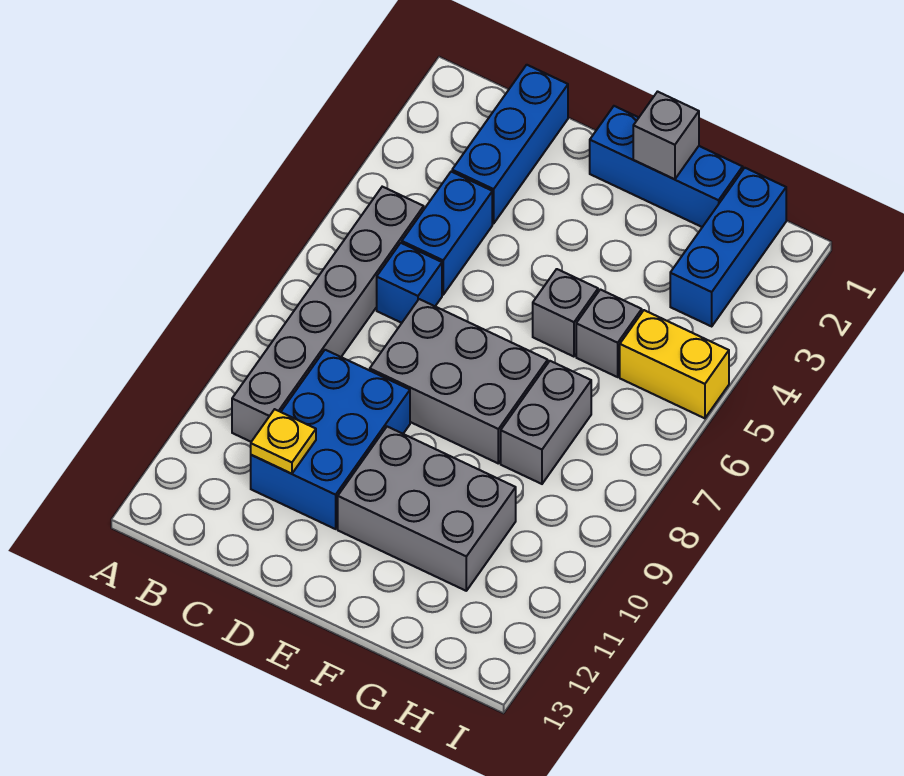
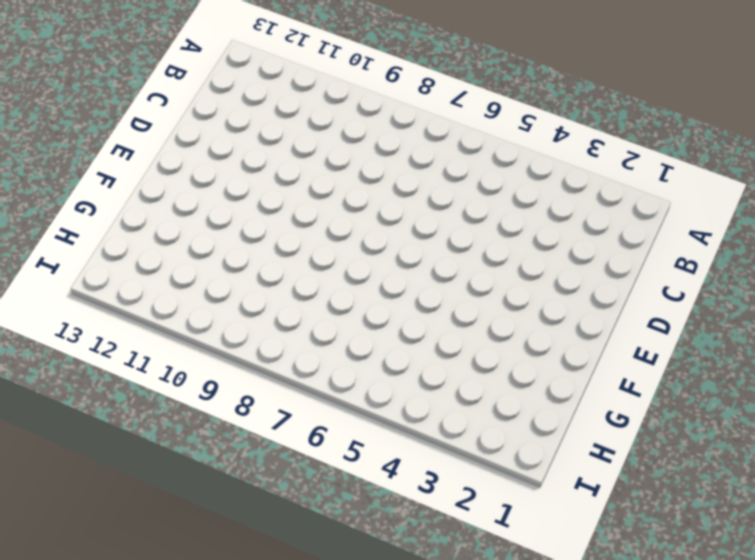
none -> grey 1x6 brick [232,187,424,442]
none -> blue 1x3 brick [452,65,568,224]
none -> blue 1x2 brick [402,172,492,295]

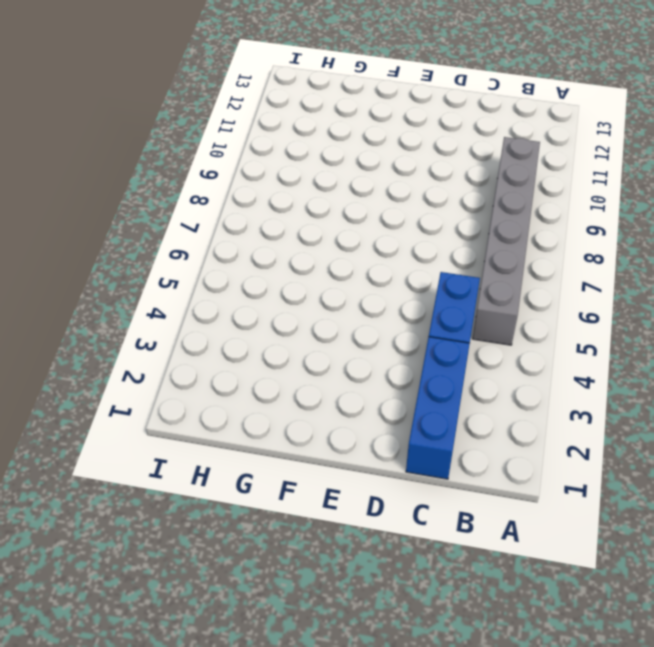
none -> blue 1x1 brick [377,243,442,323]
none -> blue 2x3 brick [251,350,410,529]
none -> grey 2x3 brick [370,299,548,463]

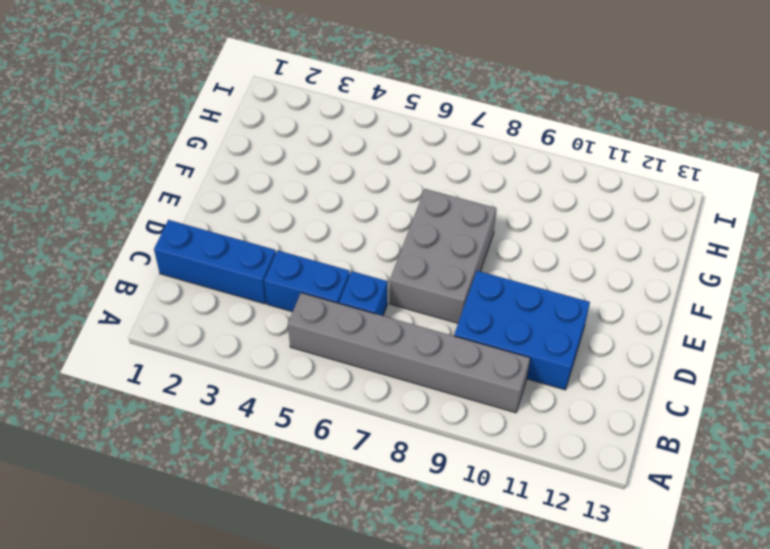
none -> blue 1x3 brick [590,106,743,227]
none -> grey 2x3 brick [338,427,516,591]
none -> grey 1x1 brick [533,269,598,357]

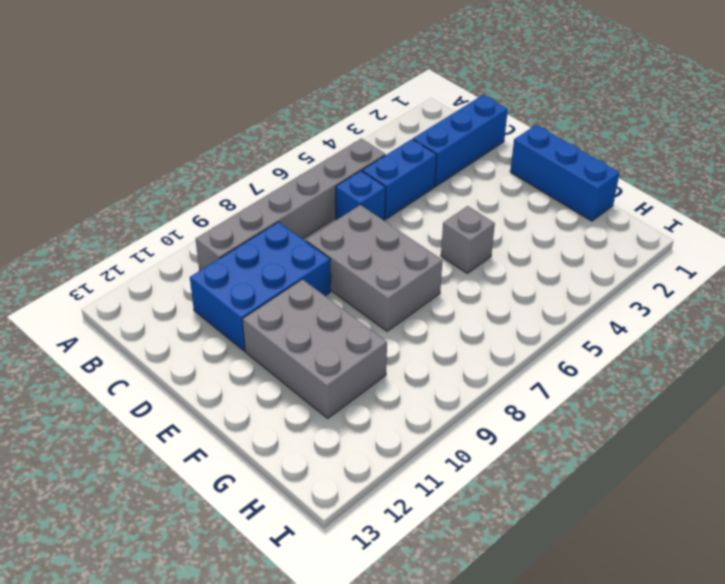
none -> grey 1x1 brick [576,289,642,377]
none -> grey 1x2 brick [501,361,591,484]
none -> blue 1x3 brick [670,168,786,326]

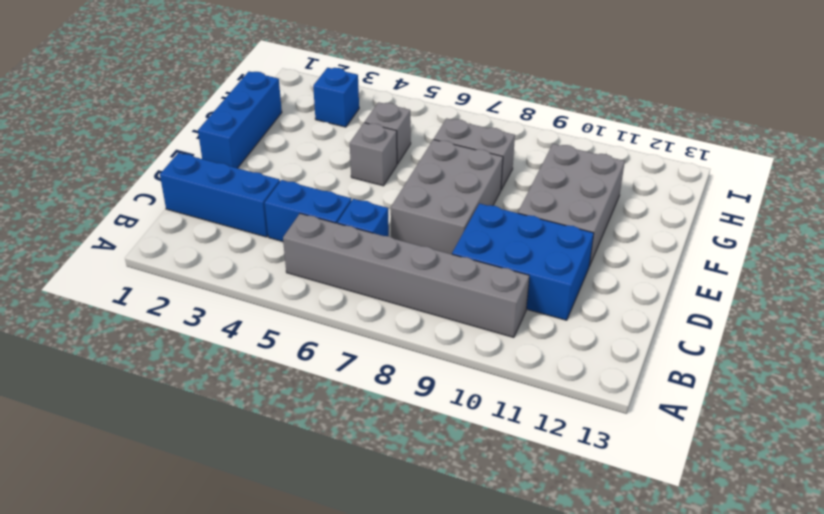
blue 1x1 brick [313,68,359,127] -> blue 1x3 brick [670,168,786,326]
none -> yellow 1x2 brick [620,310,729,418]
none -> yellow 1x1 plate [251,409,316,474]
none -> grey 1x1 brick [633,92,699,179]

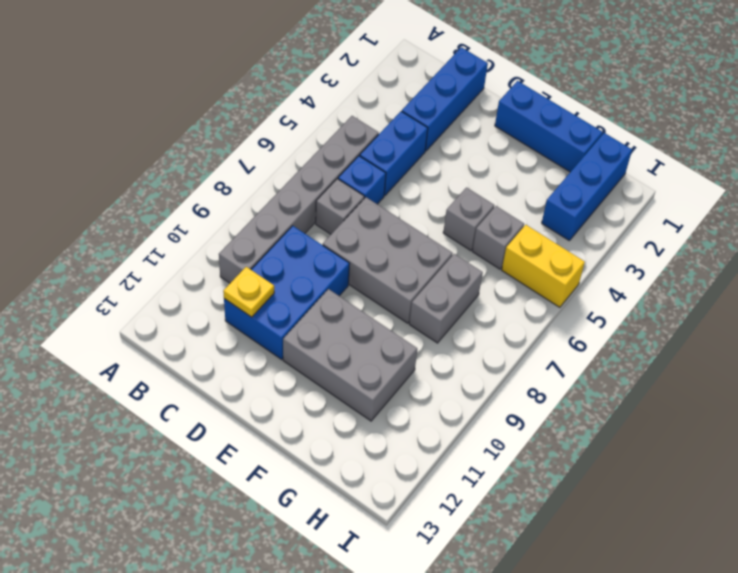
grey 1x1 brick [316,179,364,234] -> grey 1x1 brick moved to [633,92,699,179]

